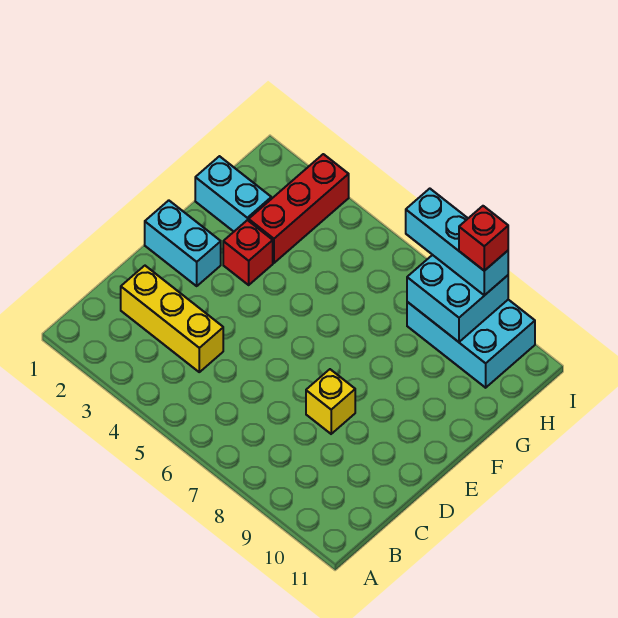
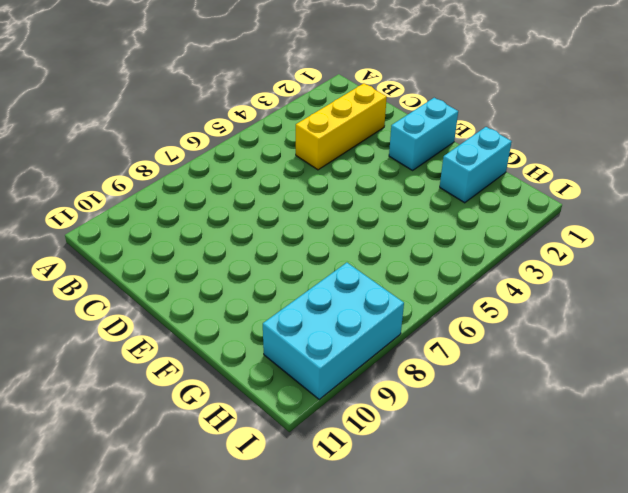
none -> yellow 1x1 brick [306,369,355,434]
none -> red 1x1 brick [223,220,273,285]

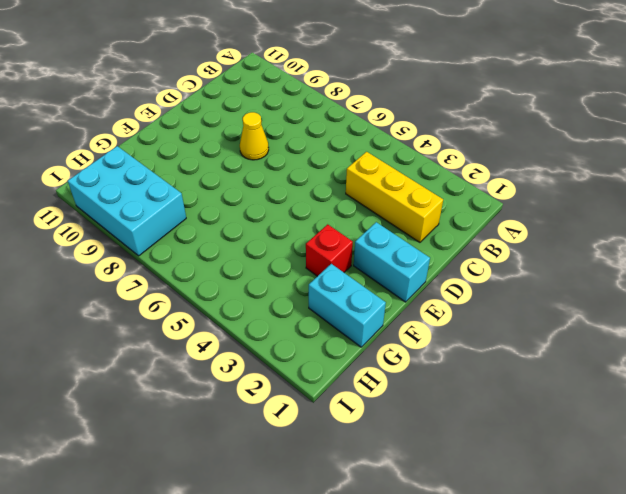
yellow 1x1 cone [240,112,269,160] -> yellow 1x1 brick [306,369,355,434]
none -> red 1x3 brick [249,154,349,263]
none -> cyan 2x2 brick [407,255,508,342]

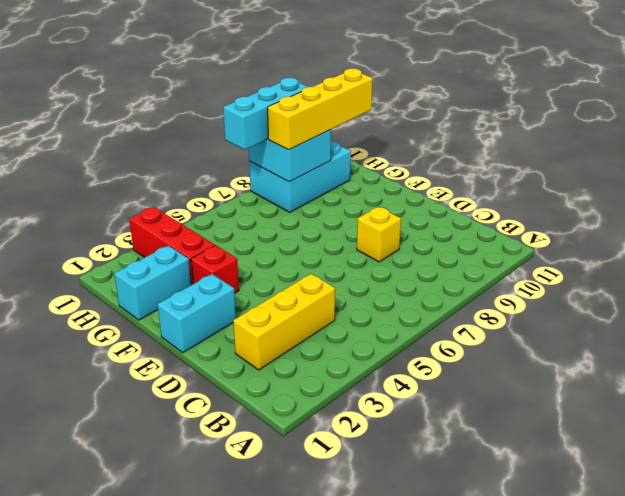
yellow 1x4 brick [268,69,373,150] -> none
none -> red 1x1 brick [459,206,508,271]

